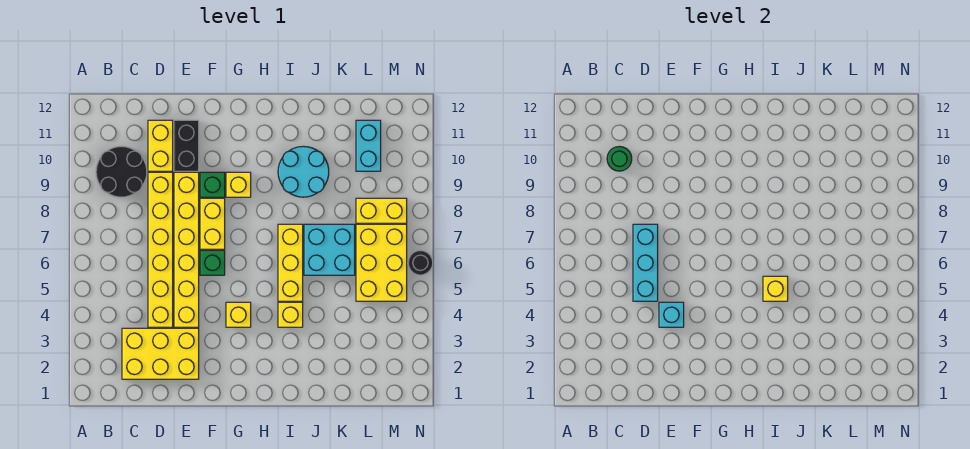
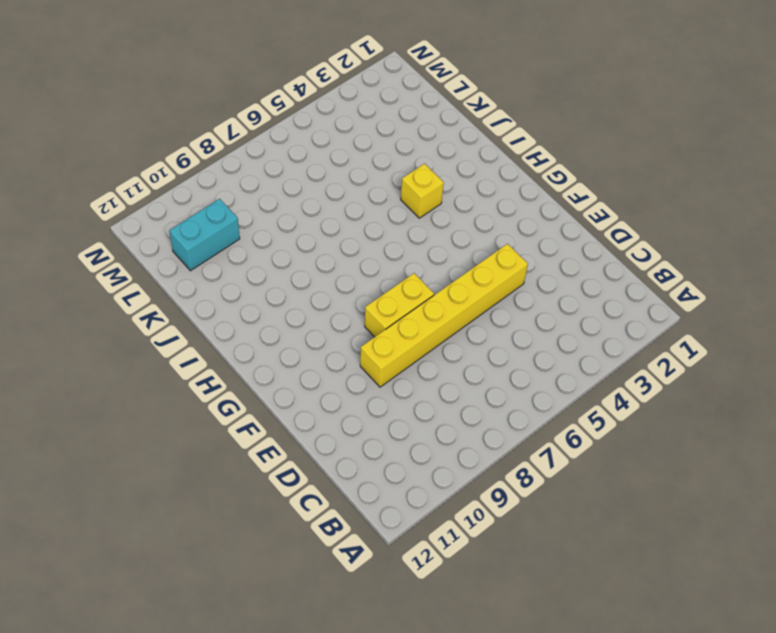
none -> black 2x2 round brick [96,146,147,197]
none -> yellow 2x3 brick [122,328,199,379]
none -> yellow 1x6 brick [148,172,173,327]

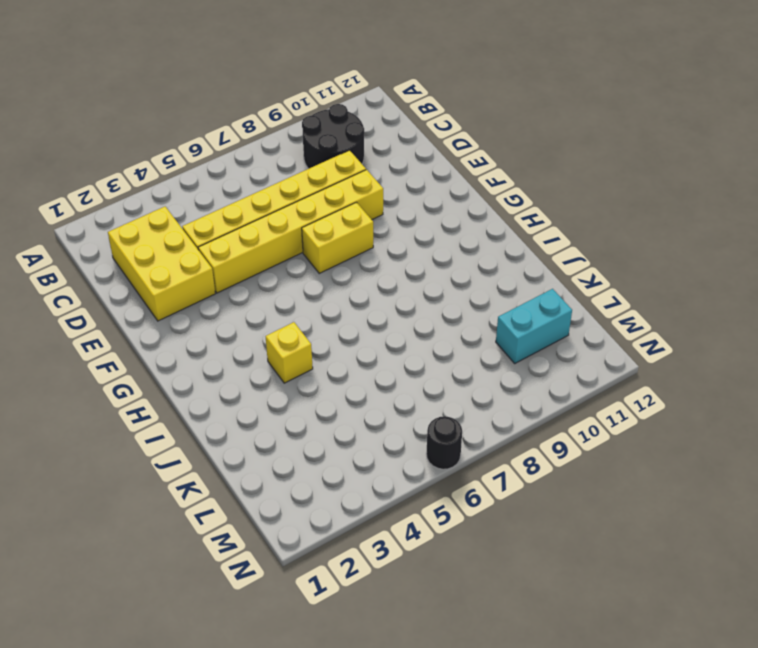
none -> yellow 1x2 brick [148,120,173,171]
none -> black 1x2 brick [174,120,199,171]
none -> green 1x1 brick [200,250,225,275]

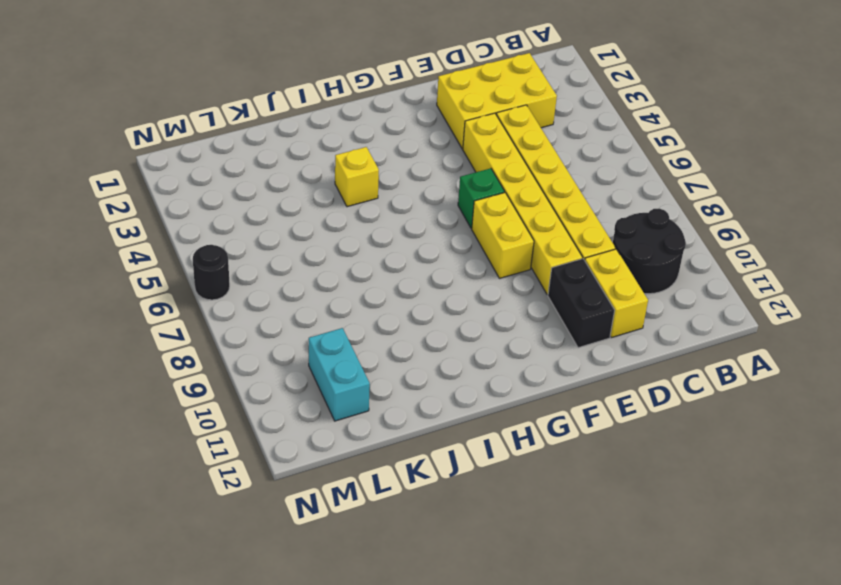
none -> green 1x1 brick [200,172,225,197]
none -> yellow 1x1 brick [226,302,251,327]
none -> yellow 1x1 brick [226,172,251,197]

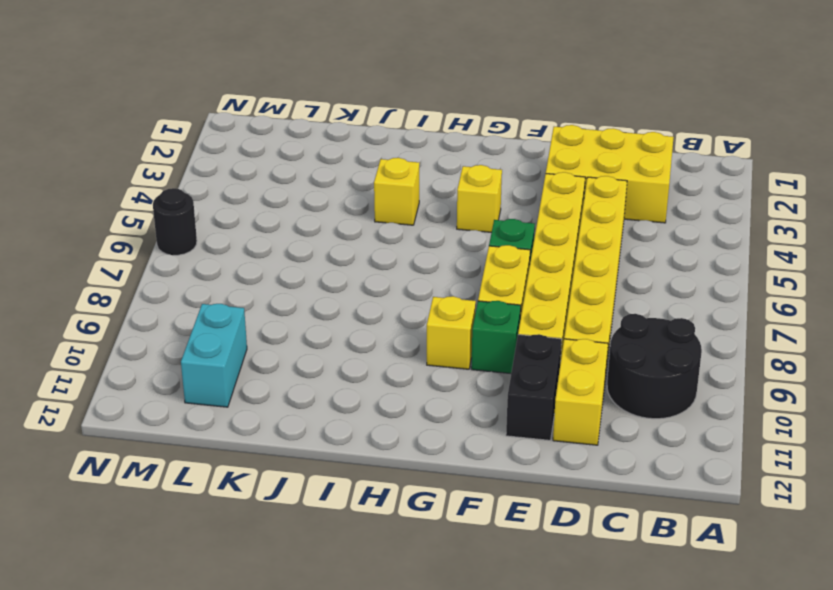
none -> yellow 1x3 brick [278,224,303,301]
none -> cyan 2x2 round brick [278,146,329,197]
none -> cyan 2x2 brick [304,224,355,275]

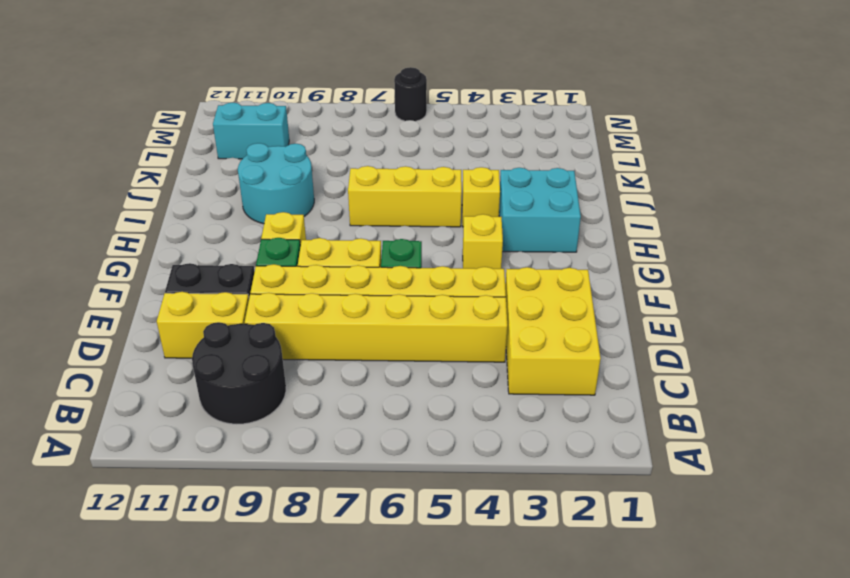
cyan 2x2 brick [499,168,581,252] -> cyan 2x2 brick moved to [304,224,355,275]
none -> yellow 2x3 brick [356,224,407,301]
none -> yellow 1x2 brick [356,198,407,223]
none -> green 1x1 round brick [607,147,632,171]

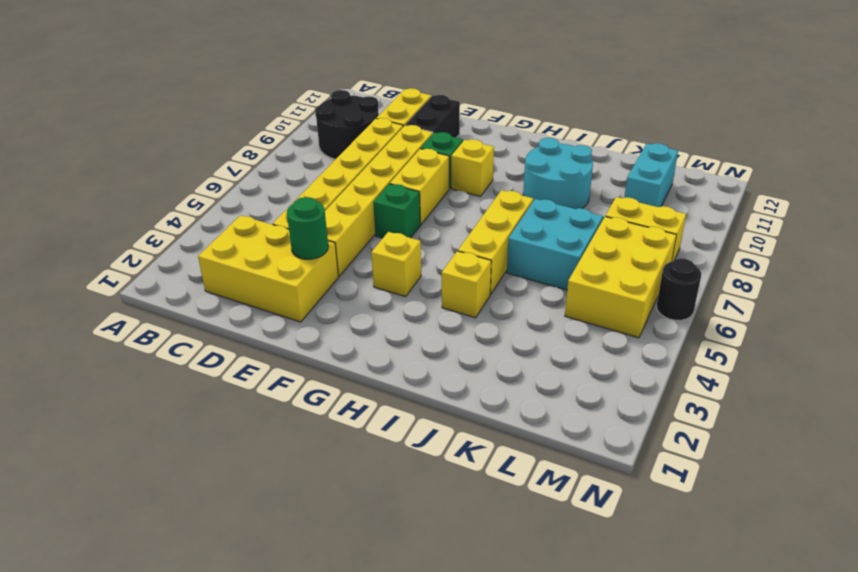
green 1x1 round brick [287,197,328,259] -> green 1x1 round brick moved to [607,147,632,171]
none -> cyan 1x3 brick [633,224,658,301]
none -> cyan 1x1 brick [659,302,684,327]
none -> yellow 1x1 brick [763,276,788,301]

